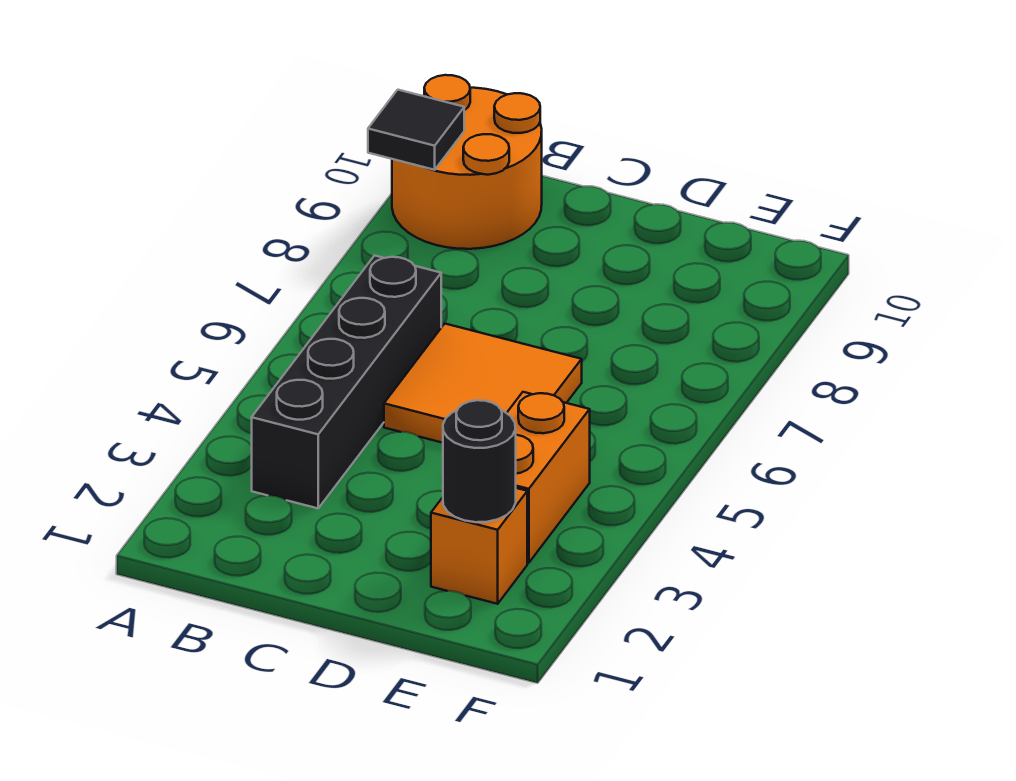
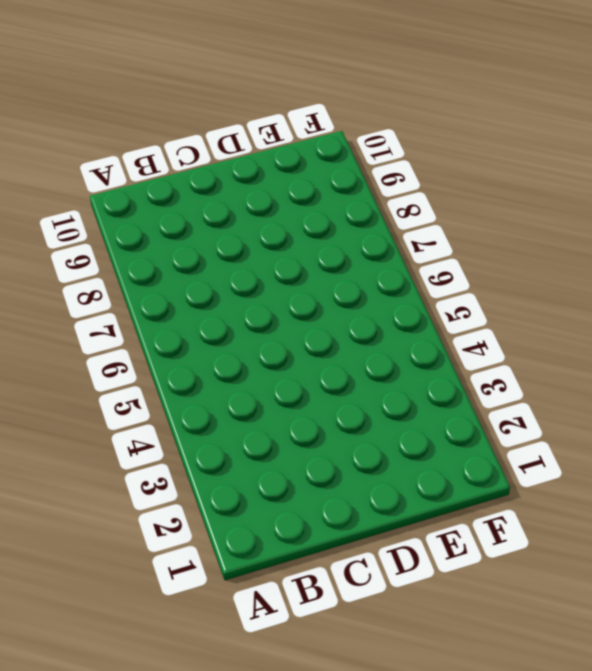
none -> orange 2x2 round brick [392,75,542,249]
none -> black 1x4 brick [252,256,441,508]

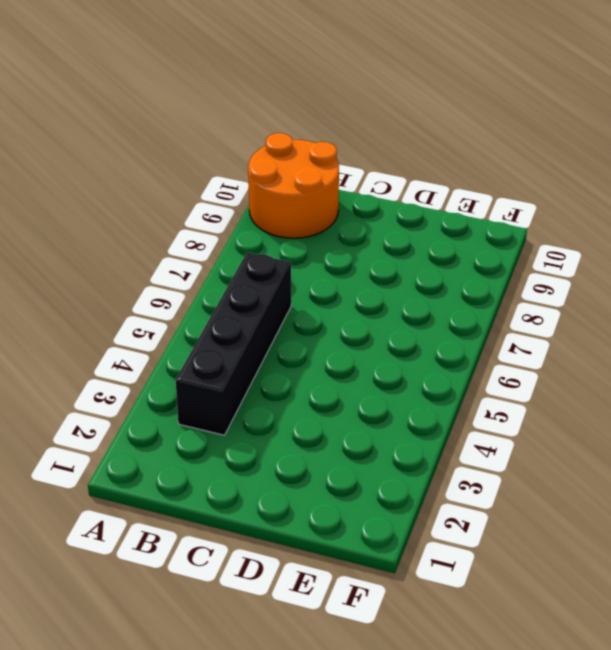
none -> orange 2x2 tile [384,324,582,443]
none -> orange 1x1 brick [431,488,527,604]

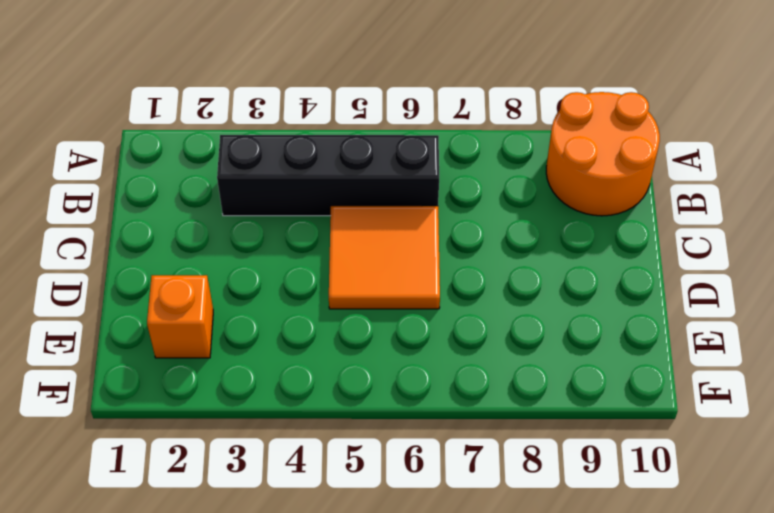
none -> orange 1x2 brick [507,392,590,563]
none -> black 1x1 tile [368,90,464,170]

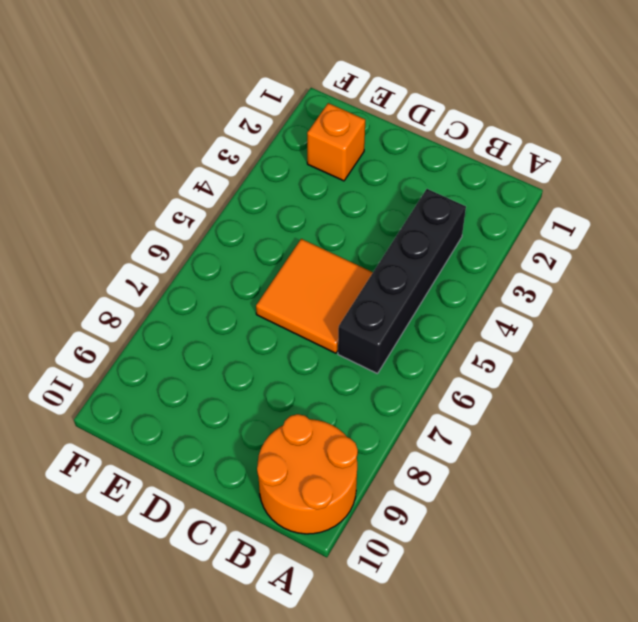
none -> orange 1x2 brick [507,392,590,563]
none -> black 1x1 tile [368,90,464,170]

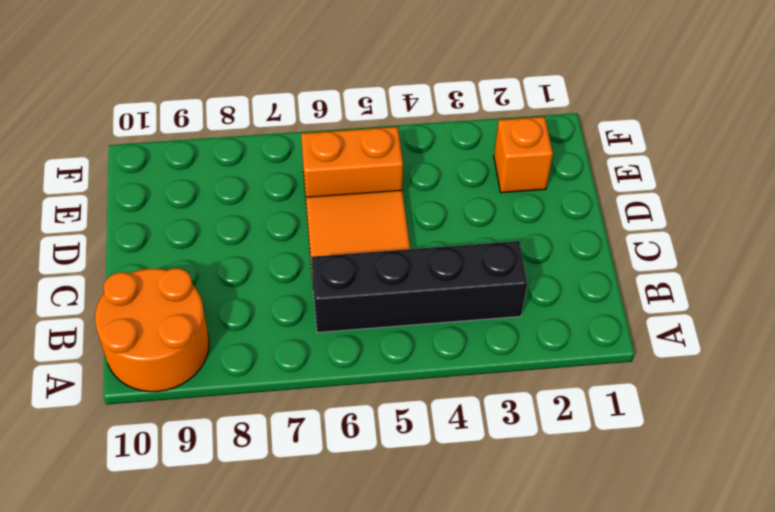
orange 1x2 brick [301,127,403,197] -> orange 1x2 brick moved to [507,392,590,563]
none -> black 1x1 tile [368,90,464,170]
none -> black 1x1 round brick [443,400,516,522]

